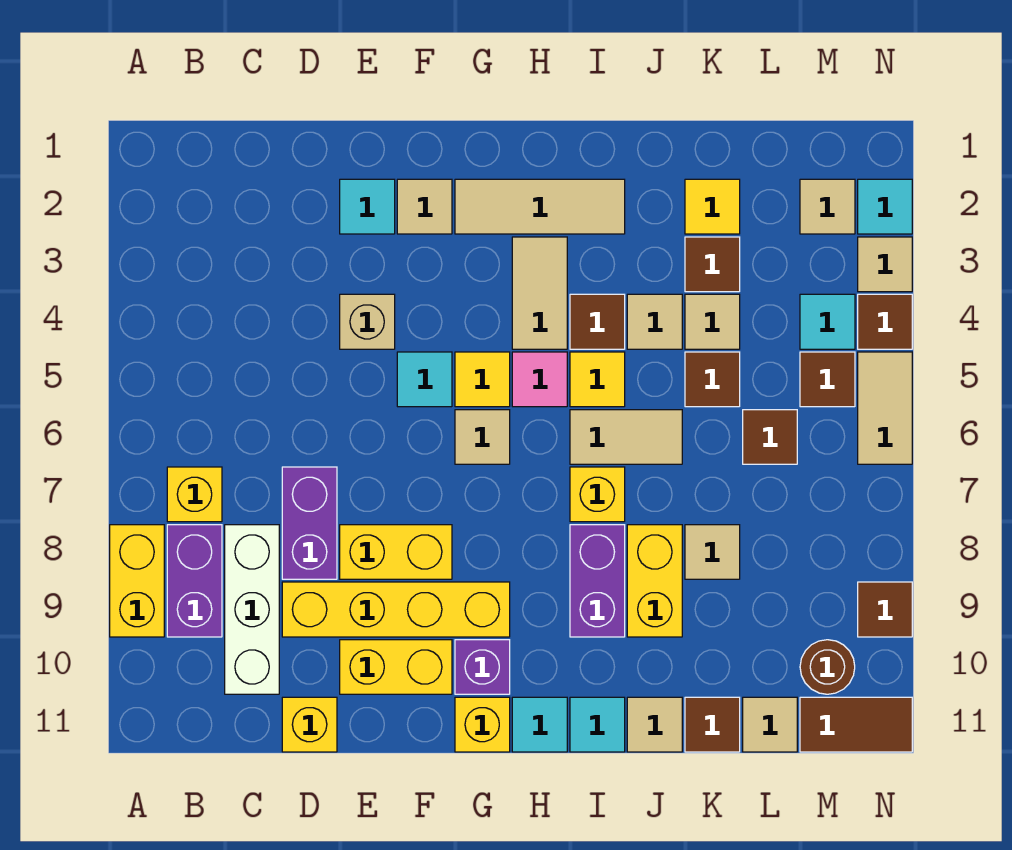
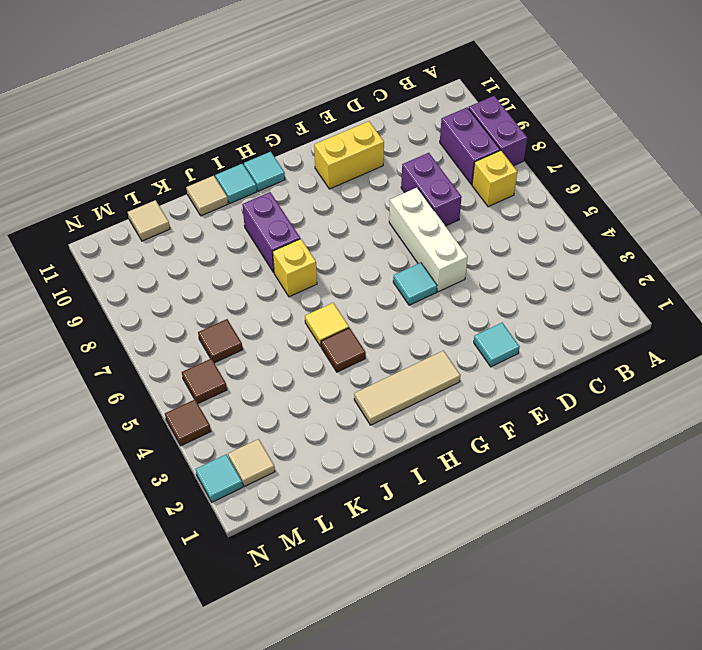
purple 1x2 brick [469,96,527,166] -> yellow 1x2 brick [110,525,164,637]
white 1x3 brick [389,188,468,292] -> white 1x3 brick moved to [225,525,279,694]
none -> yellow 1x4 brick [282,582,510,637]
none -> yellow 1x1 brick [282,697,337,752]
none -> tan 1x1 brick [340,294,395,349]
none -> yellow 1x2 brick [340,525,452,579]

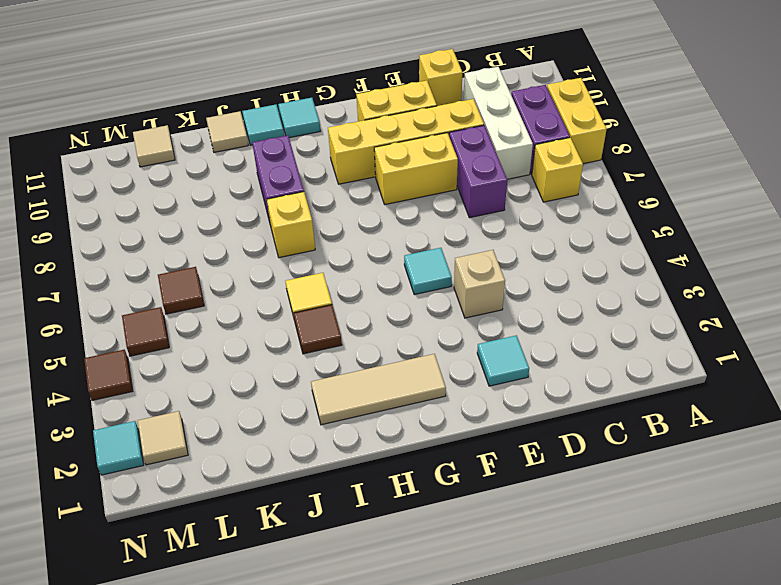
none -> tan 1x1 tile [397,179,452,234]
none -> yellow 1x1 tile [455,352,510,407]
none -> tan 1x1 tile [455,410,510,464]
none -> purple 1x1 brick [455,640,510,694]

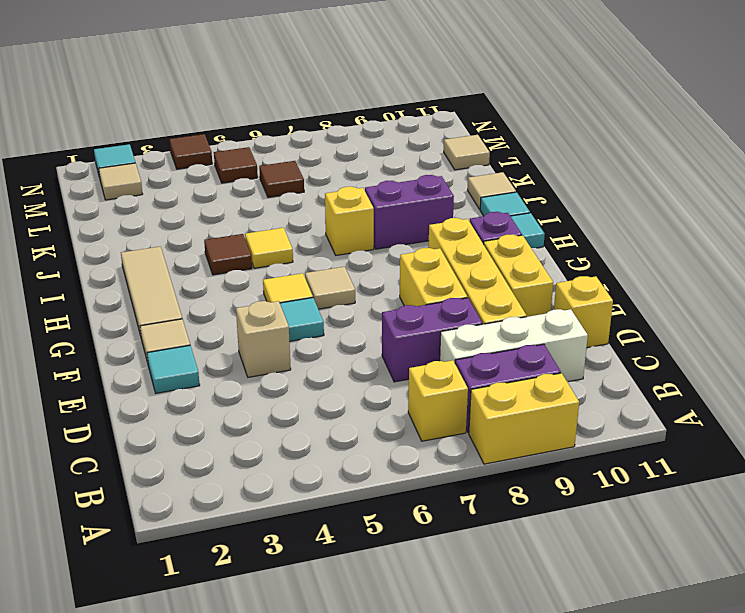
none -> yellow 1x1 brick [455,697,510,752]
none -> tan 1x2 tile [512,237,567,349]
none -> pink 1x1 tile [512,352,567,407]
none -> tan 1x2 tile [570,410,682,464]

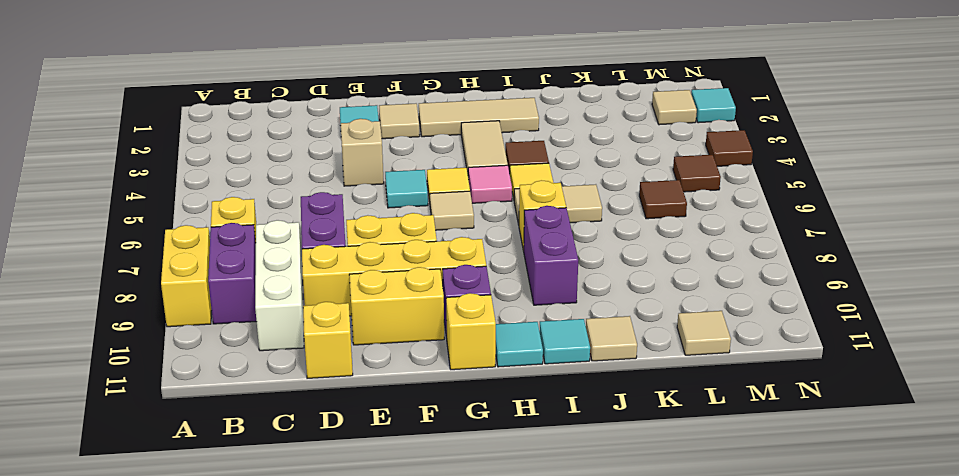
none -> tan 1x1 tile [627,294,682,349]
none -> yellow 1x2 brick [627,525,682,637]
none -> yellow 1x1 tile [685,179,740,234]
none -> brown 1x1 tile [685,237,740,292]

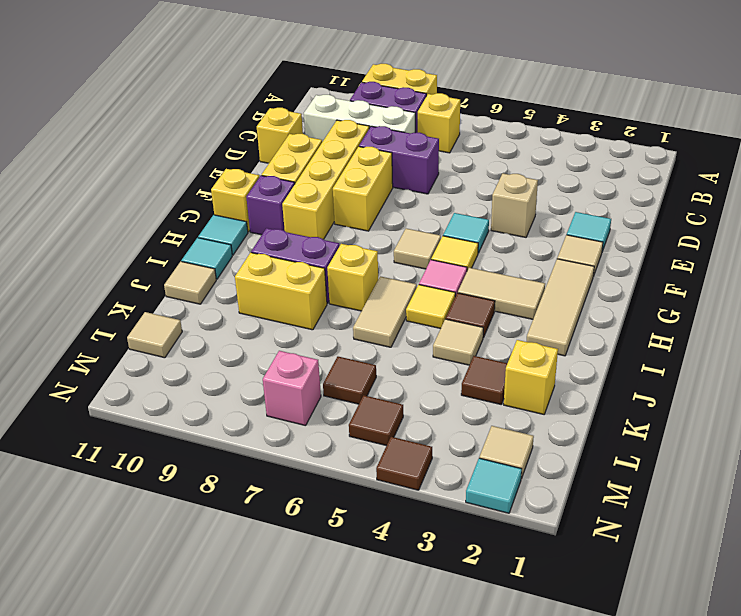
yellow 1x1 brick [504,340,558,414] -> yellow 1x1 tile [685,179,740,234]
pink 1x1 brick [263,351,321,426] -> none
none -> tan 1x1 tile [685,294,740,349]
none -> brown 1x1 tile [685,352,740,407]
none -> tan 1x1 tile [685,525,740,579]
none -> brown 1x1 tile [685,697,740,752]

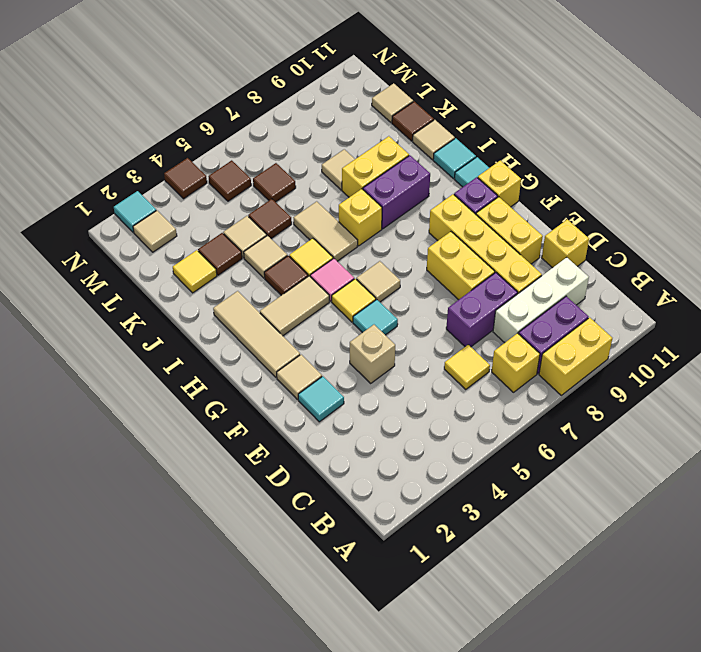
yellow 1x1 tile [444,345,490,389] -> none
none -> cyan 1x1 tile [800,294,855,349]
none -> brown 1x1 round brick [800,640,855,694]
none -> brown 1x2 tile [800,697,912,752]
none -> tan 1x1 tile [858,237,912,292]

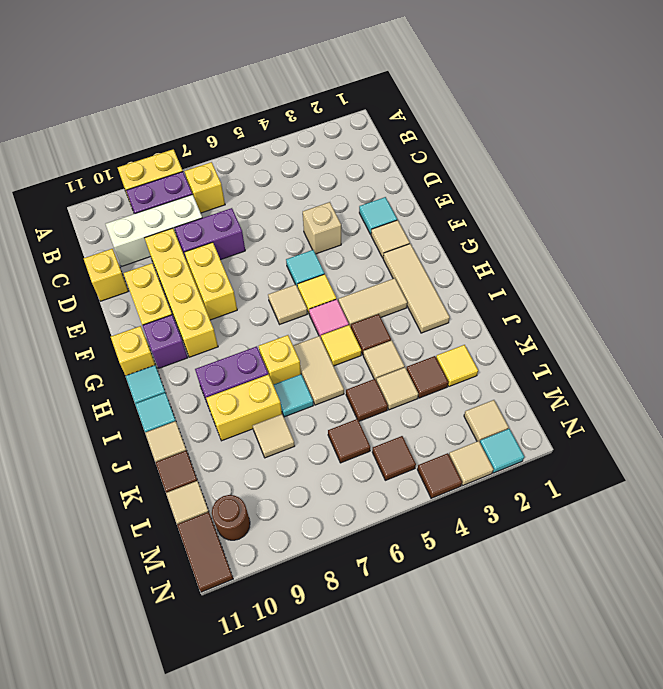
cyan 1x1 tile [274,374,313,417] -> cyan 1x1 tile moved to [800,294,855,349]
none -> tan 1x2 tile [858,352,912,464]
none -> brown 1x1 tile [858,582,912,637]

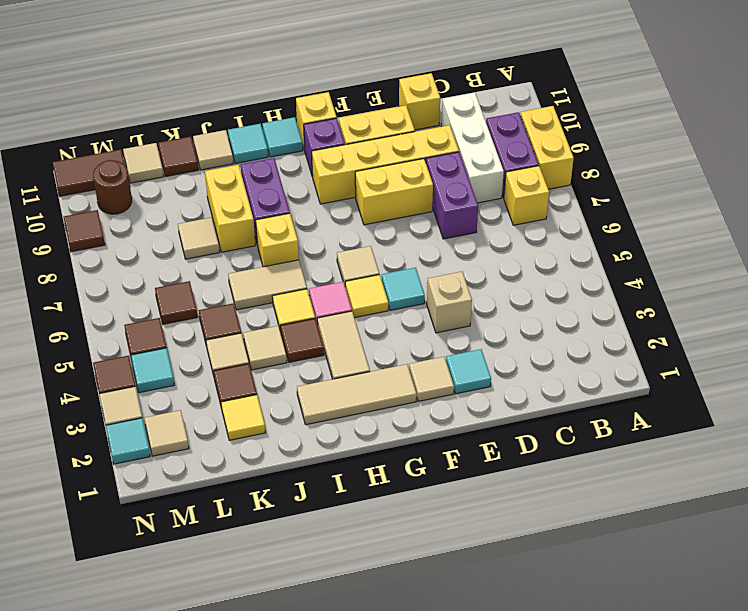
none -> tan 1x2 tile [858,352,912,464]

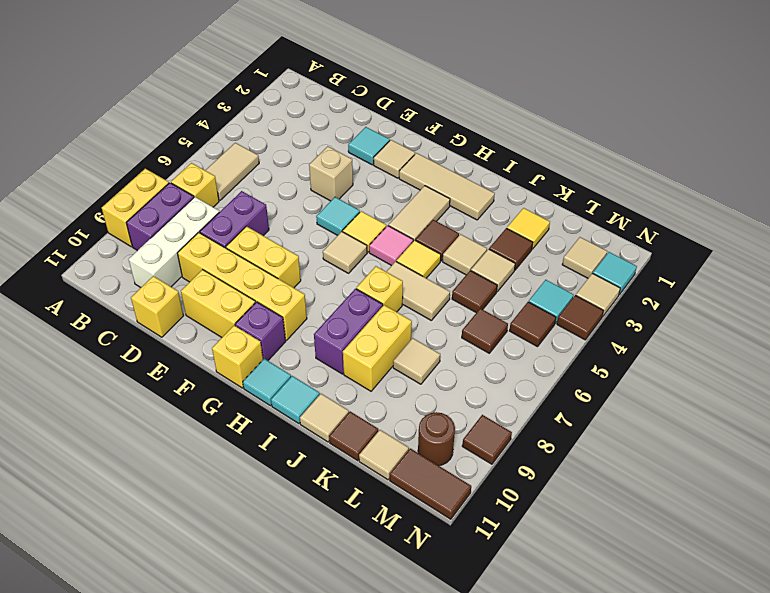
tan 1x2 tile [205,143,259,200] -> tan 1x2 tile moved to [858,352,912,464]

